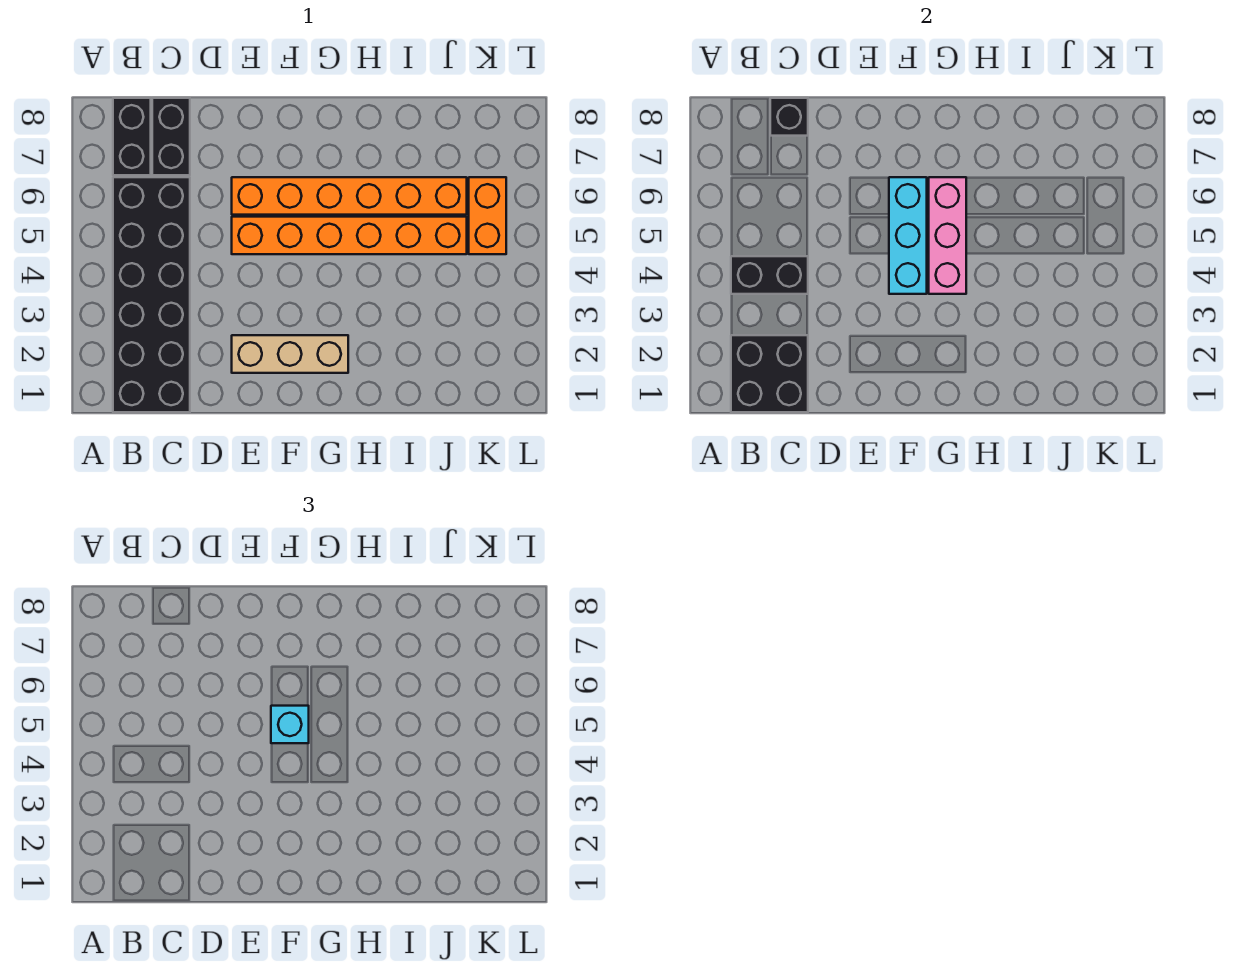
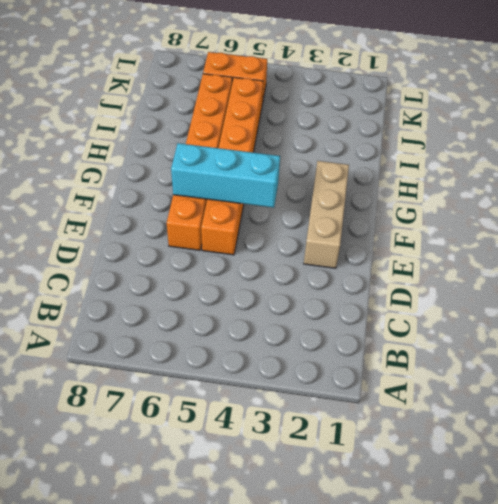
none -> black 2x6 brick [113,177,190,412]
none -> black 1x2 brick [113,98,151,175]
none -> black 1x2 brick [152,98,190,175]

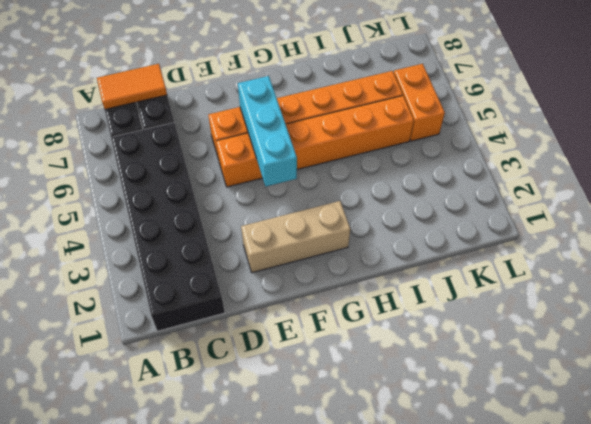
orange 1x2 tile [97,64,167,109] -> black 1x1 brick [770,98,808,136]
none -> black 2x2 brick [731,335,808,412]
none -> black 1x2 brick [731,256,808,294]
none -> pink 1x3 brick [929,177,966,294]

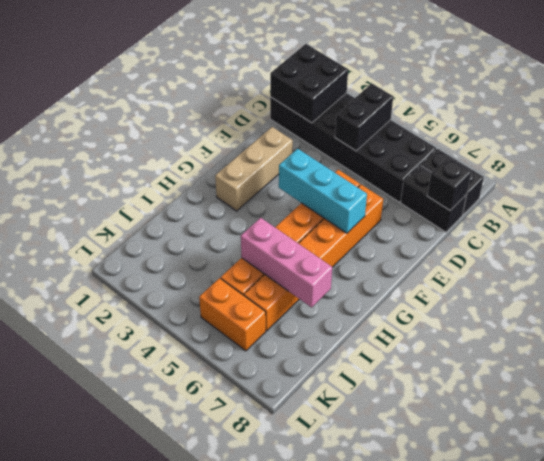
pink 1x3 brick [241,218,332,307] -> pink 1x3 brick moved to [929,177,966,294]
none -> cyan 1x1 brick [271,706,309,743]

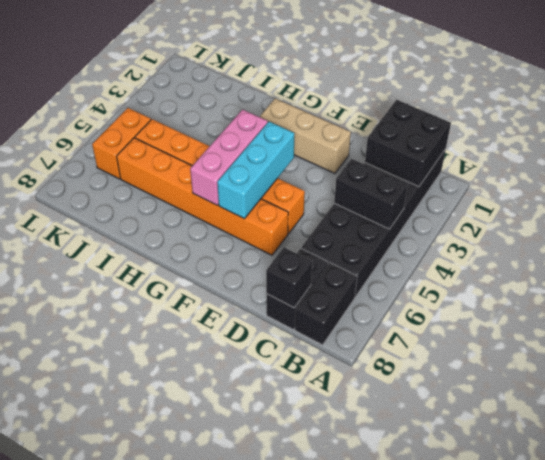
none -> cyan 1x1 brick [271,706,309,743]

